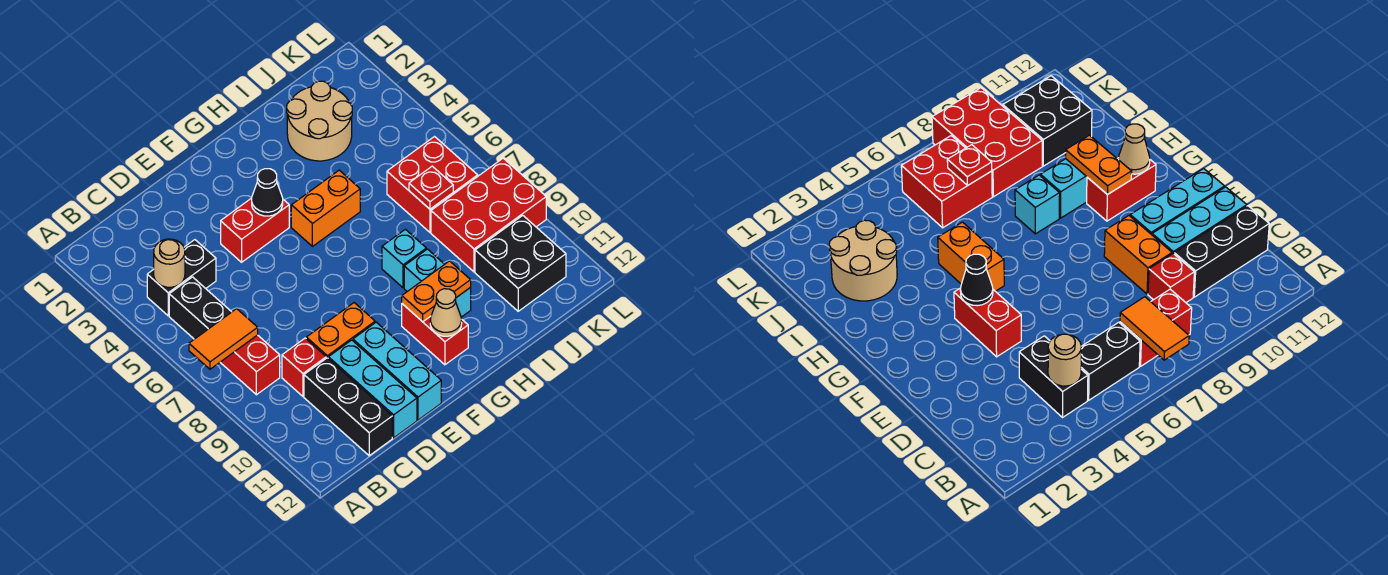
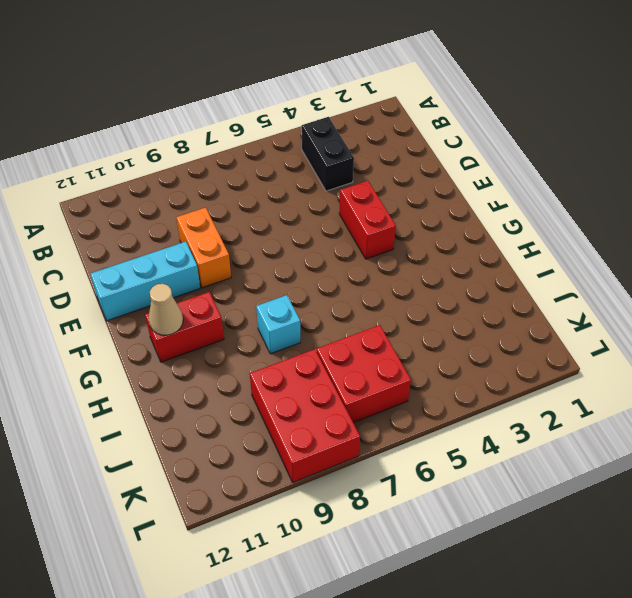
none -> black 1x2 brick [169,277,231,339]
none -> red 1x2 brick [220,335,280,395]
none -> red 1x1 brick [282,338,326,396]

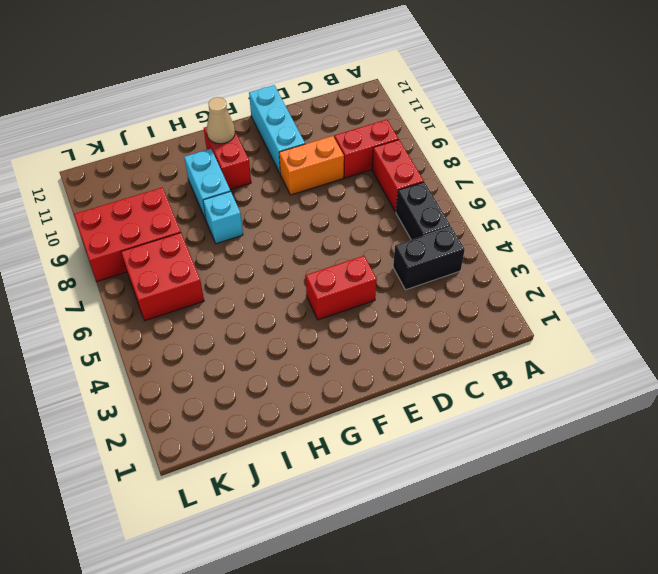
red 1x2 brick [334,120,399,178] -> red 1x1 brick [282,338,326,396]
none -> black 1x3 brick [304,358,392,456]
none -> cyan 1x3 brick [328,340,417,438]
none -> orange 1x2 brick [291,170,360,246]

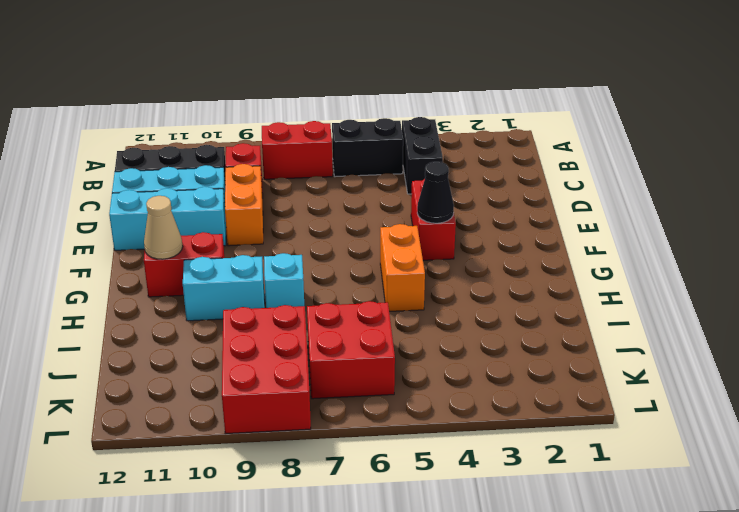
none -> tan 2x2 round brick [287,81,352,161]
none -> black 2x2 brick [475,216,566,311]
none -> orange 1x2 tile [189,309,258,369]

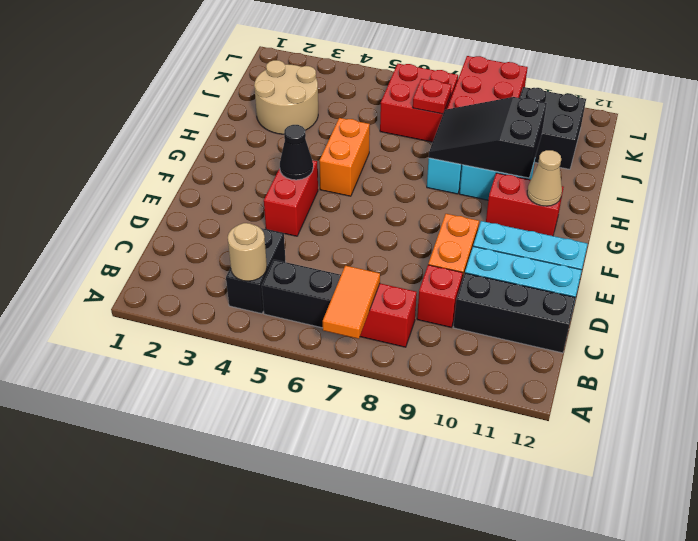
black 2x3 slope [429,97,547,178] -> orange 1x2 plate [402,261,471,322]

